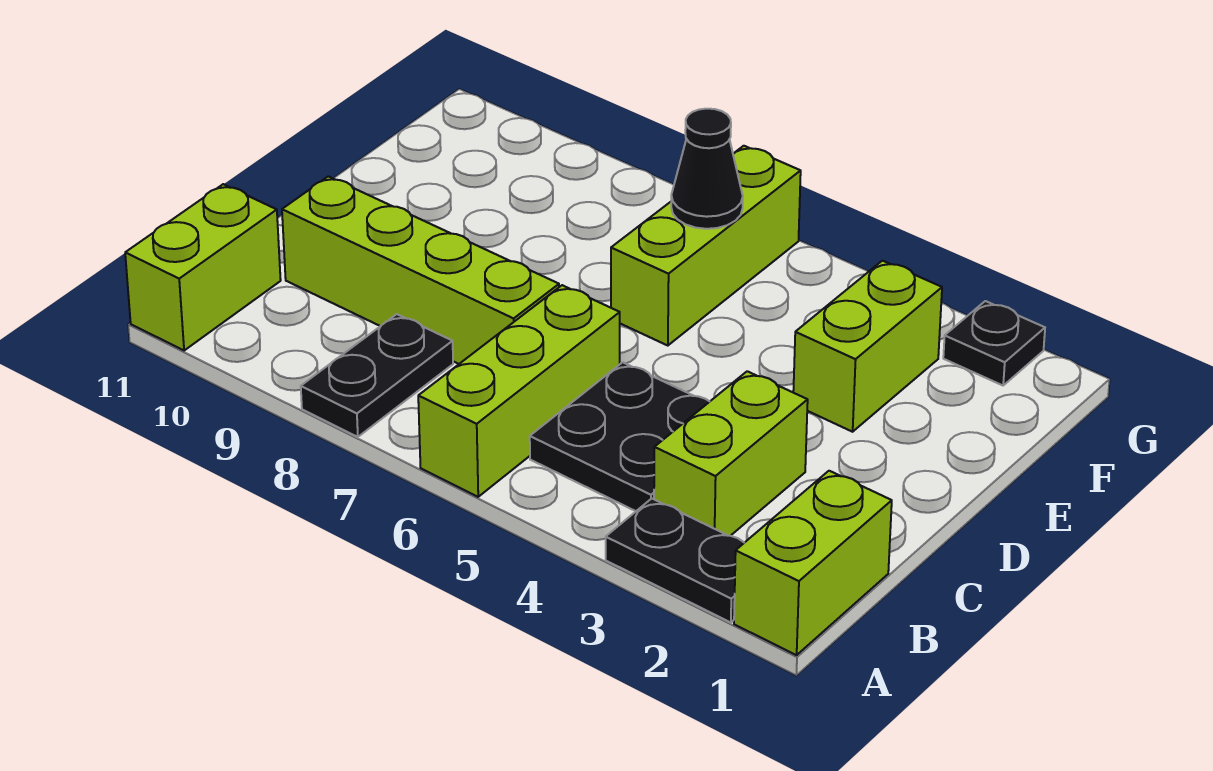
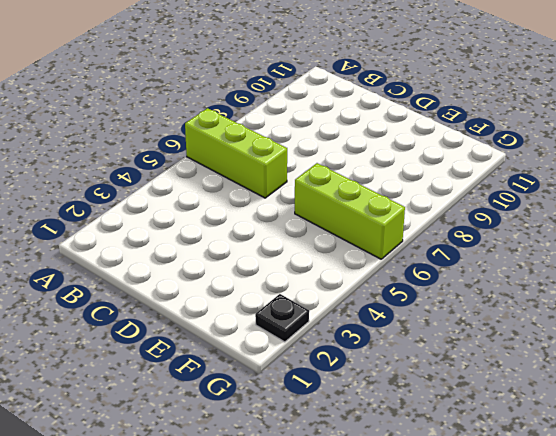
none -> lime 1x2 brick [734,471,892,655]
none -> black 1x2 plate [606,499,744,623]
none -> black 1x2 plate [301,314,453,437]

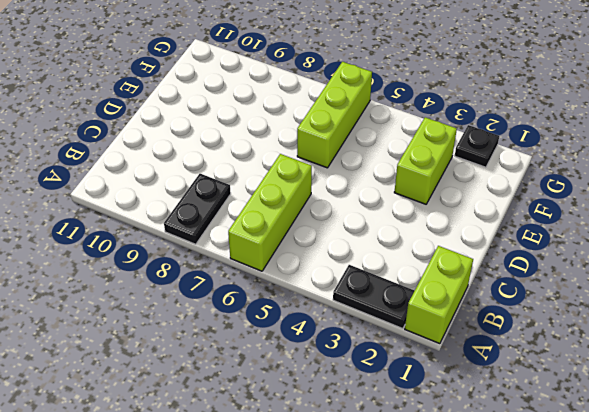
none -> lime 1x2 brick [125,184,281,351]
none -> lime 1x2 brick [654,371,808,536]
none -> black 2x2 plate [530,362,710,511]

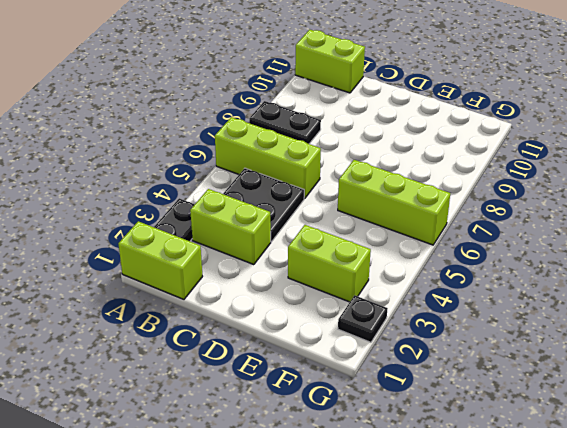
none -> lime 1x4 brick [282,176,559,364]
none -> black 1x1 cone [671,109,743,229]

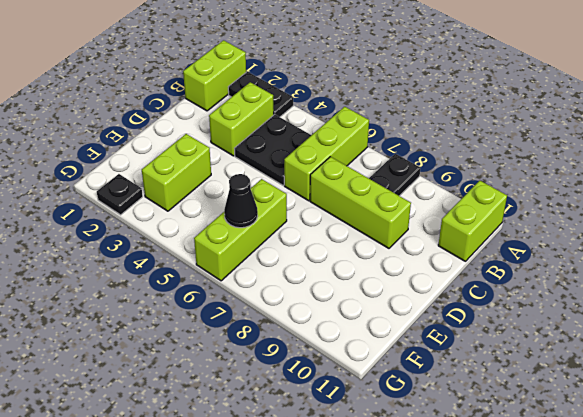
lime 1x3 brick [310,157,411,248] -> lime 1x4 brick [282,176,559,364]

